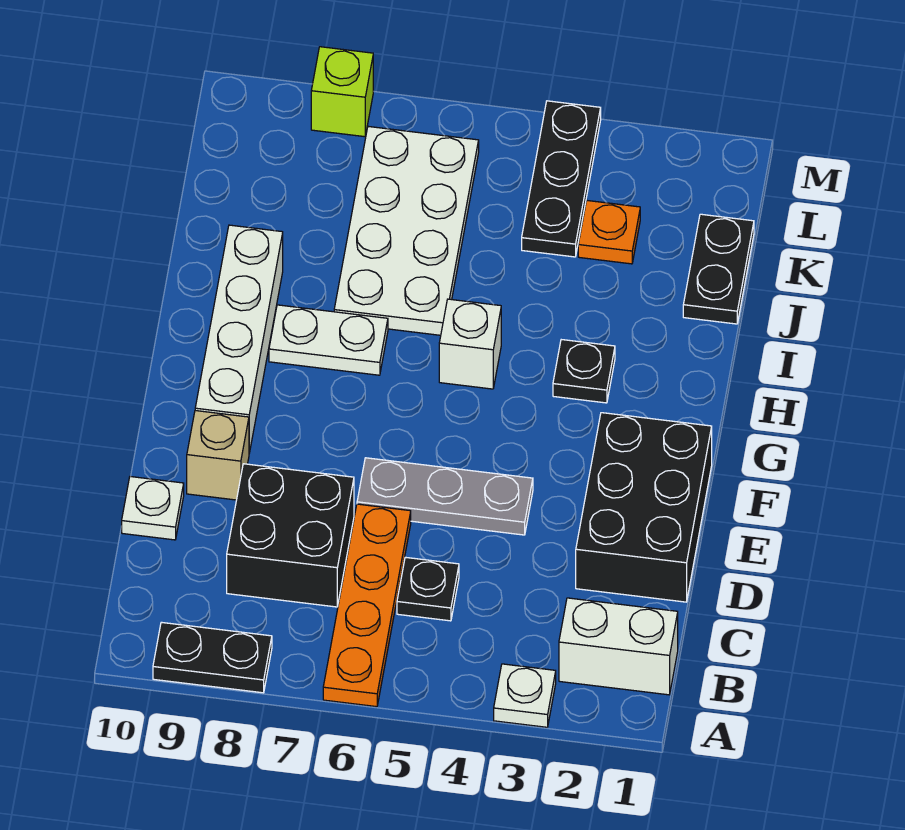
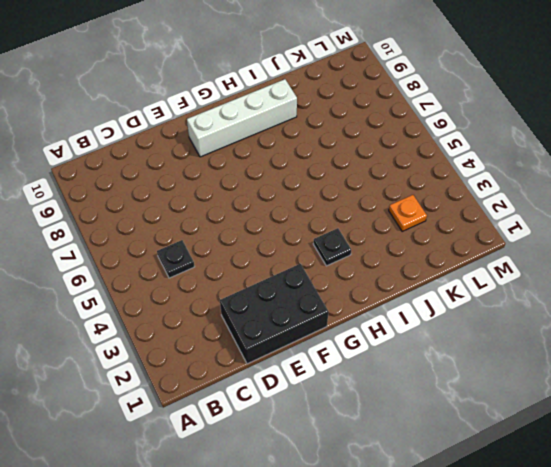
none -> white 1x1 plate [494,664,556,727]
none -> orange 1x4 plate [323,504,411,707]
none -> black 1x2 plate [153,622,272,693]

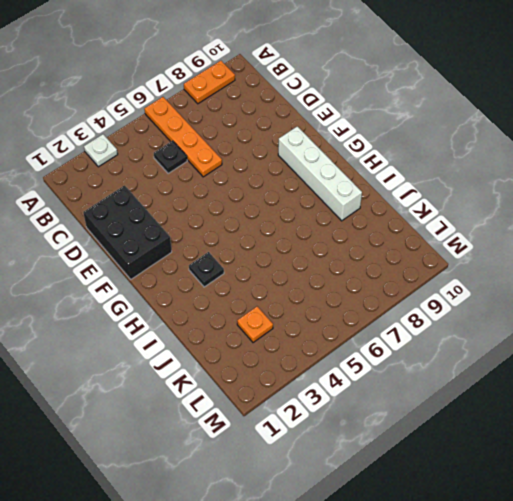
orange 1x2 plate [184,61,235,104] -> black 1x2 plate [153,622,272,693]
none -> white 1x2 brick [559,598,678,695]
none -> black 2x2 brick [227,464,354,607]
none -> white 1x1 plate [122,476,184,540]

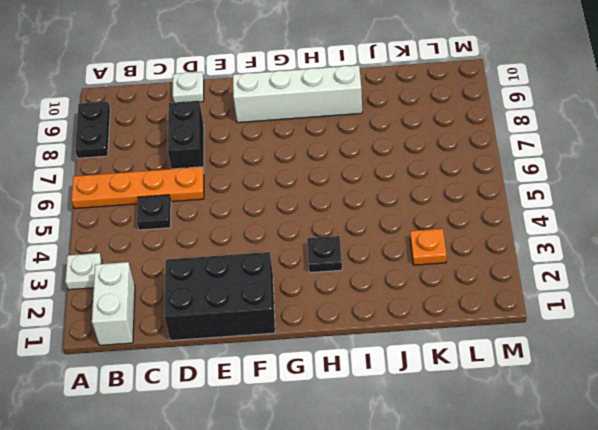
black 1x2 brick [168,101,204,172] -> black 2x2 brick [227,464,354,607]
none -> grey 1x3 plate [357,458,533,535]
none -> tan 1x1 brick [187,411,249,500]
none -> white 1x1 brick [439,299,501,389]

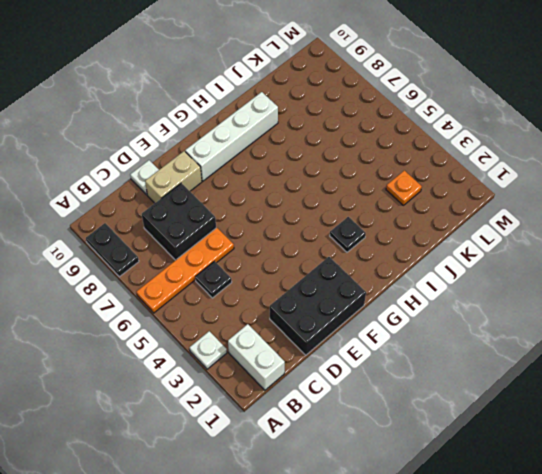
tan 1x2 brick [145,151,202,203] -> tan 1x1 brick [187,411,249,500]
none -> grey 1x3 plate [357,458,533,535]
none -> white 1x1 brick [439,299,501,389]
none -> white 1x2 plate [269,305,388,375]

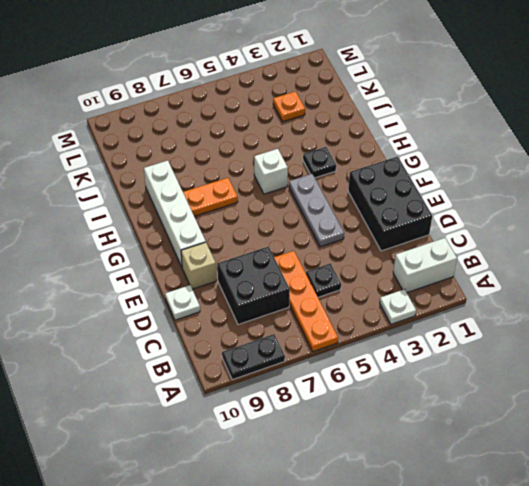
grey 1x3 plate [289,174,344,247] -> grey 1x3 plate turned to [357,458,533,535]
orange 1x2 plate [183,178,238,216] -> white 1x2 plate [269,305,388,375]
none -> white 2x4 plate [334,126,479,335]
none -> black 1x2 plate [683,214,754,324]
none -> black 1x3 plate [522,101,601,257]

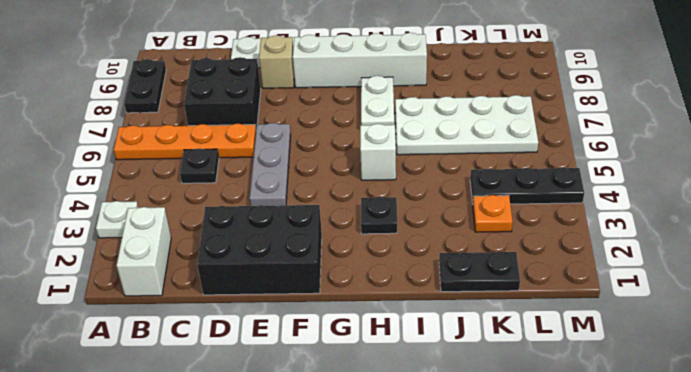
none -> lime 1x1 brick [311,47,373,137]

